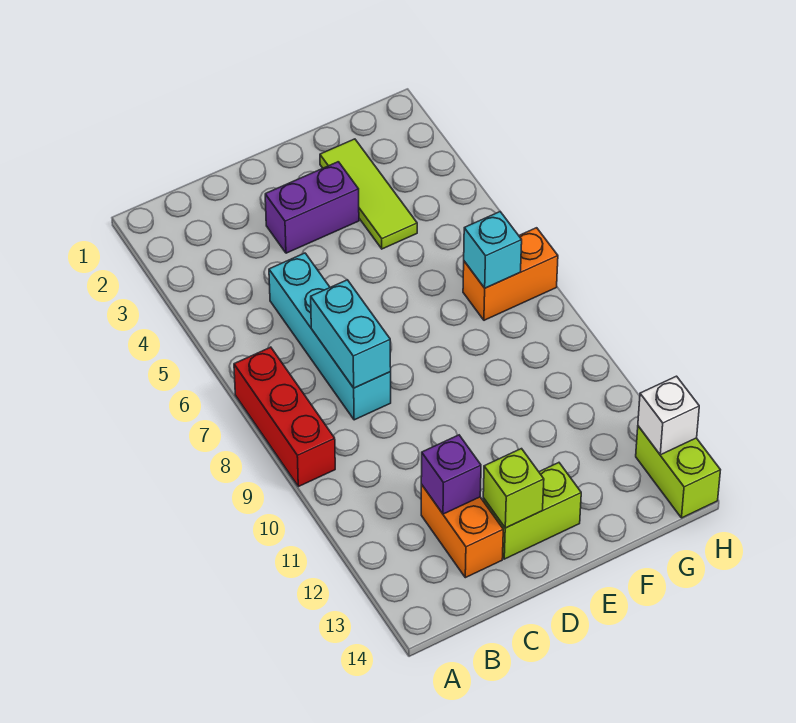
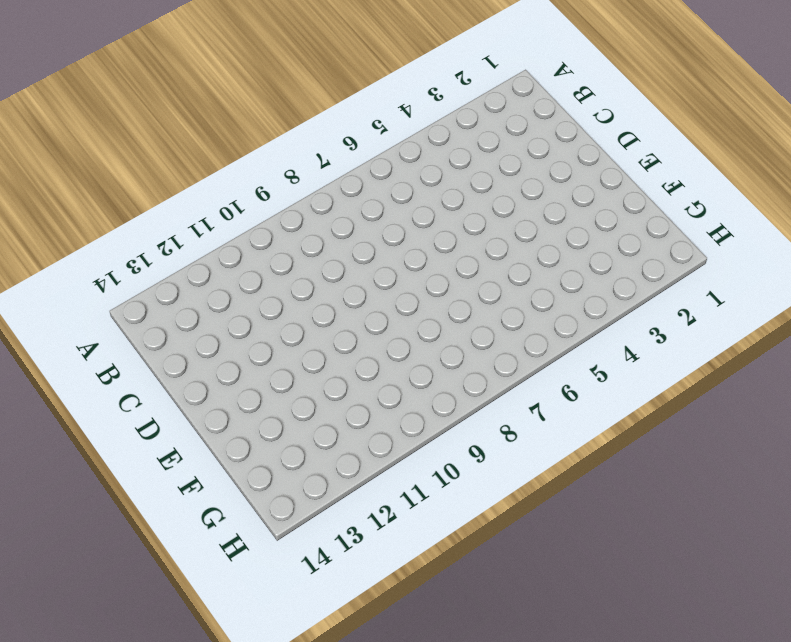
none -> red 1x3 brick [234,347,335,487]
none -> cyan 1x4 brick [269,253,391,420]
none -> orange 1x2 brick [421,484,503,578]

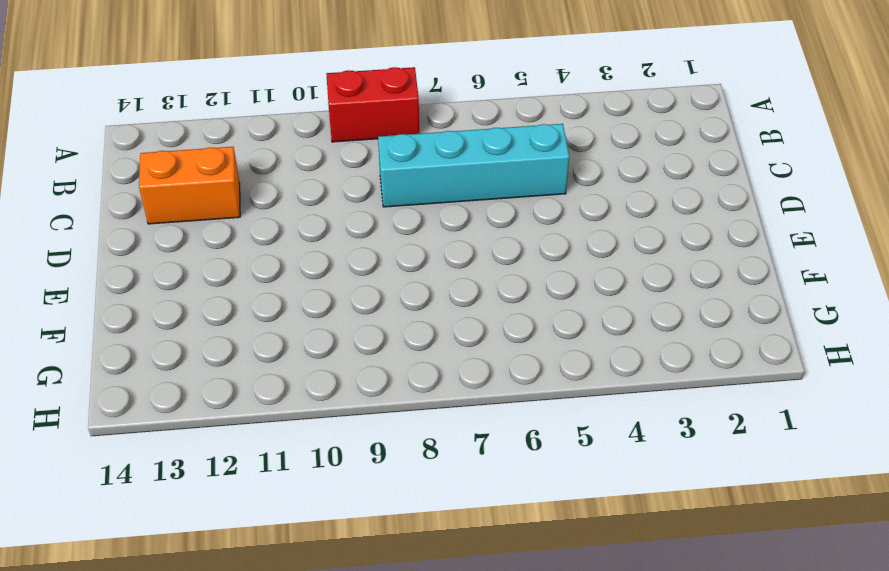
red 1x2 brick [326,67,419,142] -> red 1x3 brick [234,347,335,487]
none -> purple 1x2 brick [265,162,359,253]
none -> lime 1x2 brick [483,463,581,559]
none -> lime 1x3 tile [320,139,417,249]

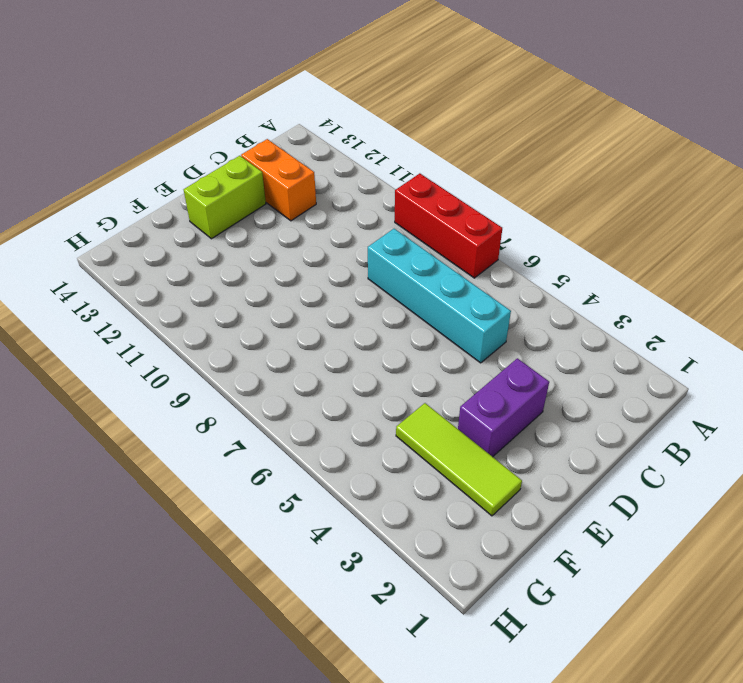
none -> orange 1x2 brick [463,228,558,320]
none -> lime 1x2 brick [636,426,720,518]
none -> cyan 1x2 brick [311,280,391,388]

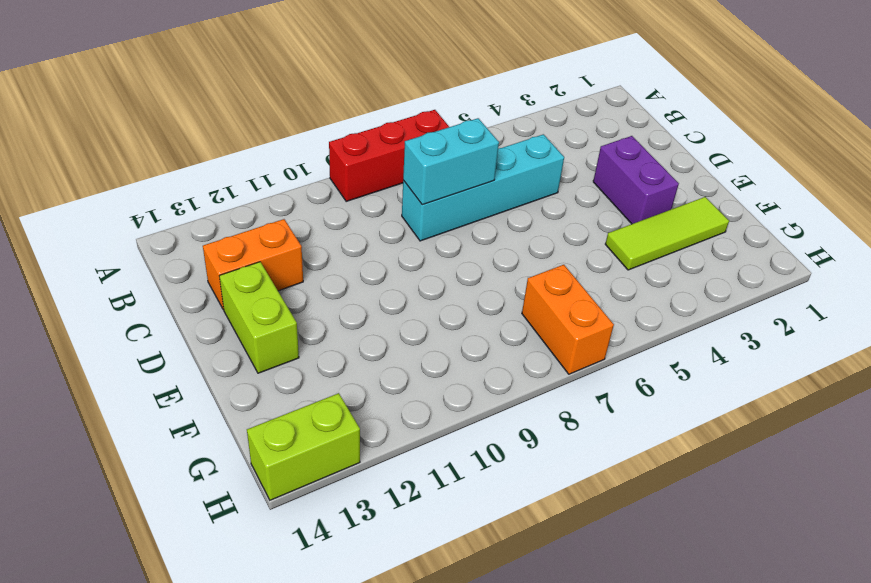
none -> purple 1x1 brick [421,435,481,514]
none -> lime 1x1 brick [483,449,544,528]
none -> cyan 1x1 brick [464,212,522,288]

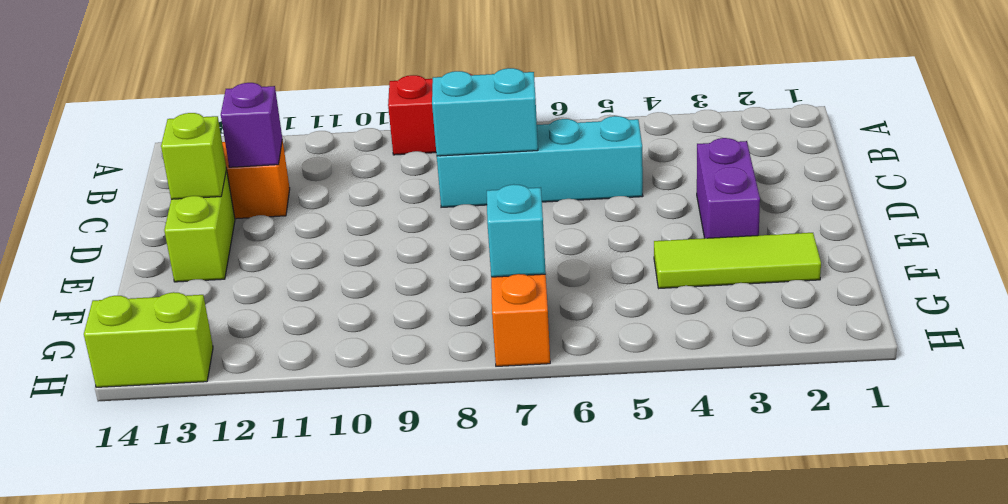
none -> white 1x1 brick [638,376,699,455]

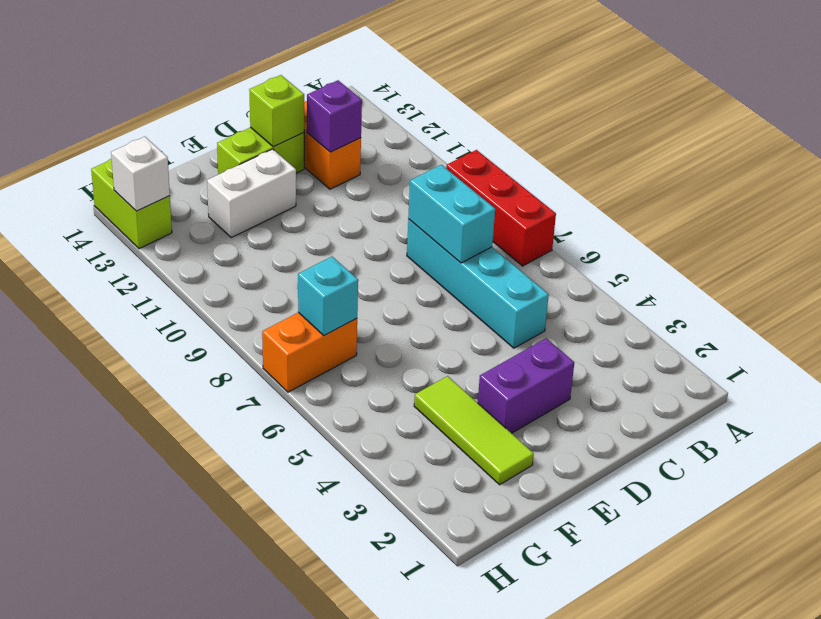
white 1x2 brick [207,149,296,238] -> none

